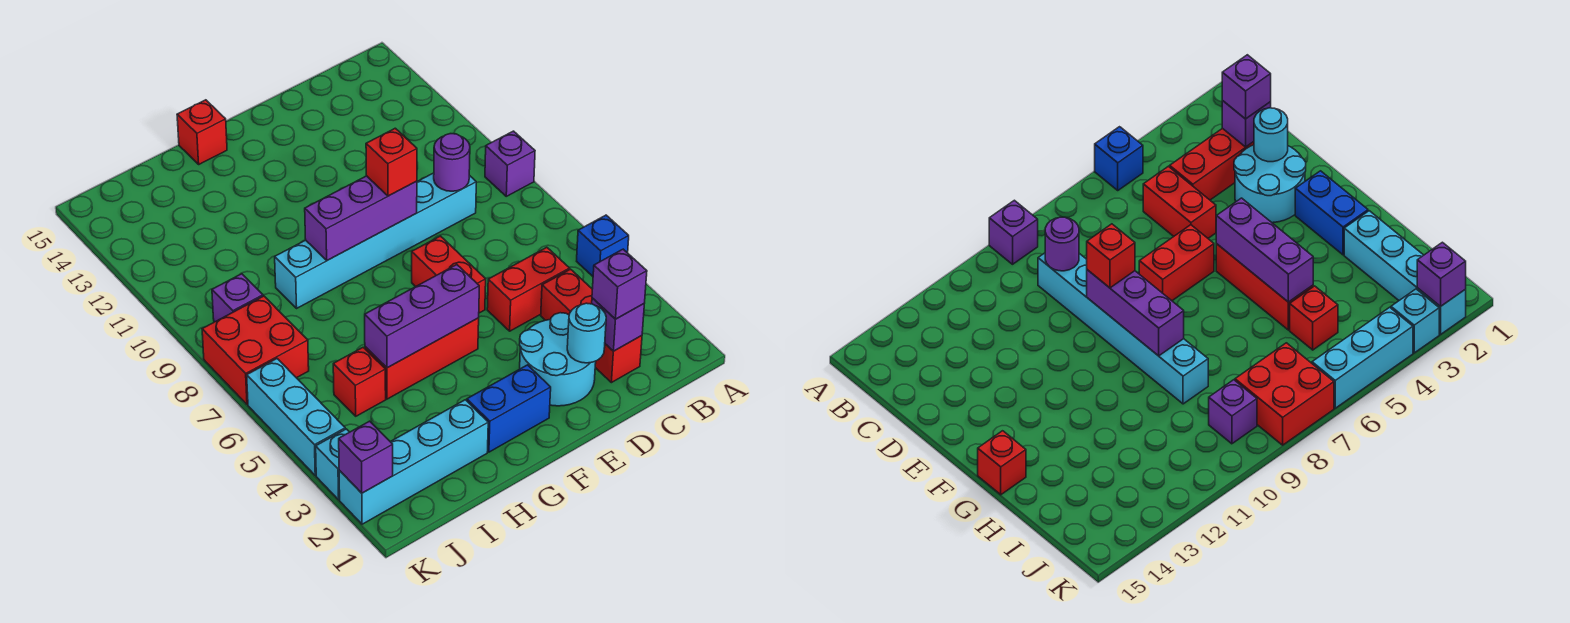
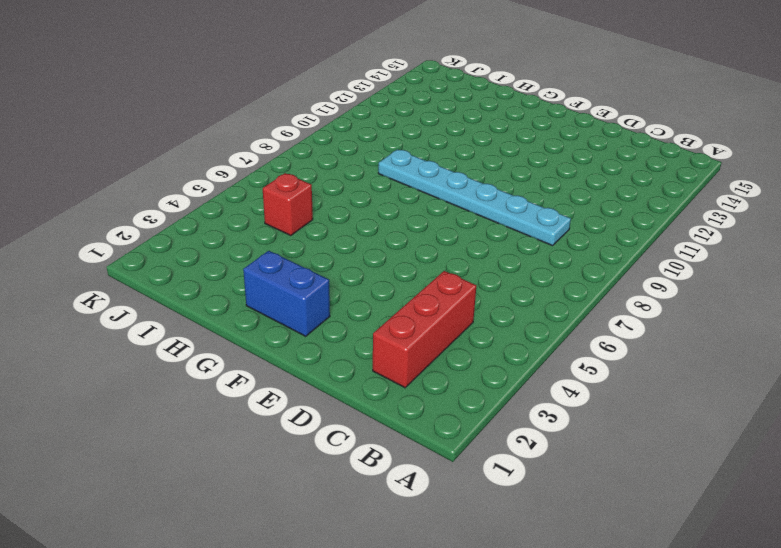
cyan 1x6 plate [378,149,571,246] -> cyan 1x6 brick [275,173,476,308]
none -> blue 1x1 brick [577,215,629,276]
none -> purple 1x1 brick [485,131,535,196]
none -> red 1x2 brick [487,247,570,331]

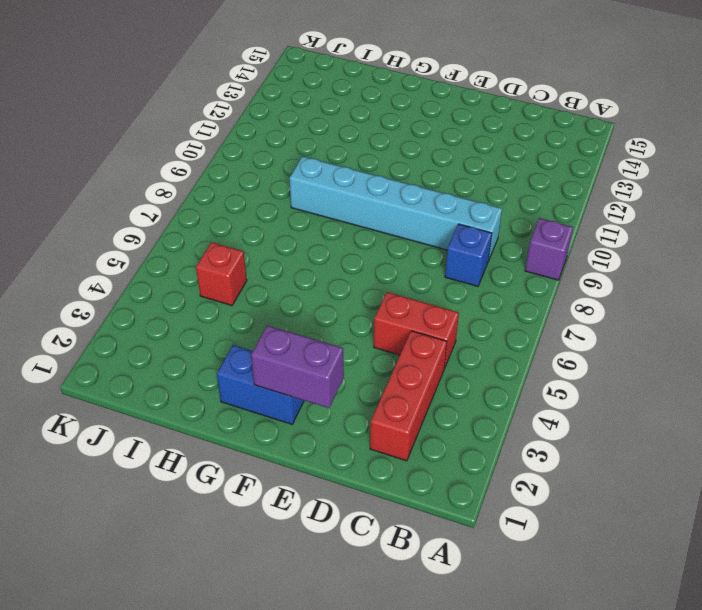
blue 1x1 brick [445,224,492,286] -> blue 1x1 brick moved to [577,215,629,276]
purple 1x2 brick [251,325,344,408] -> none
none -> cyan 2x2 round brick [519,313,596,406]
none -> red 1x2 brick [412,236,486,313]
none -> red 1x3 brick [365,318,479,399]

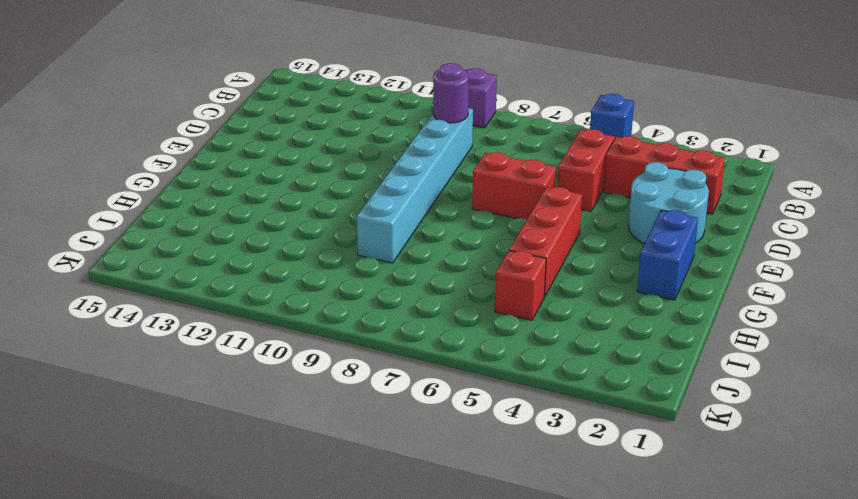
none -> red 1x1 brick [177,100,227,164]
none -> cyan 1x4 brick [339,400,488,524]
none -> red 2x2 brick [202,296,309,404]

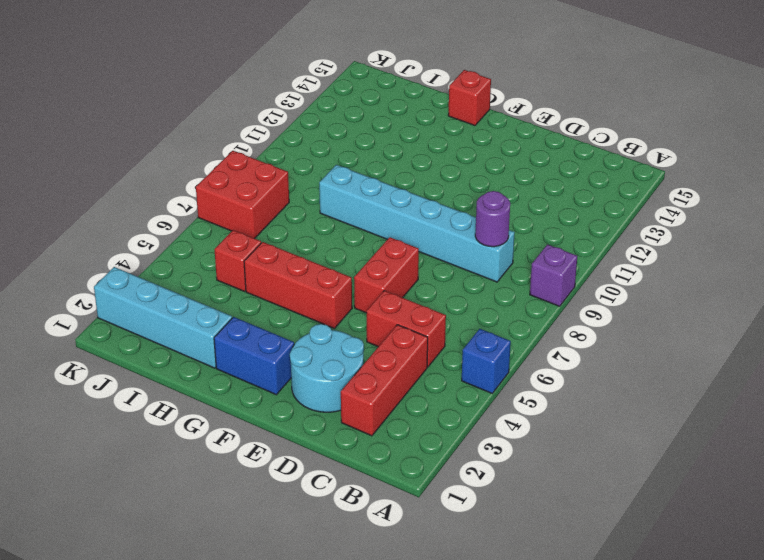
none -> purple 1x1 brick [212,274,263,322]
none -> cyan 1x1 brick [316,429,349,500]
none -> cyan 1x3 brick [247,359,345,475]

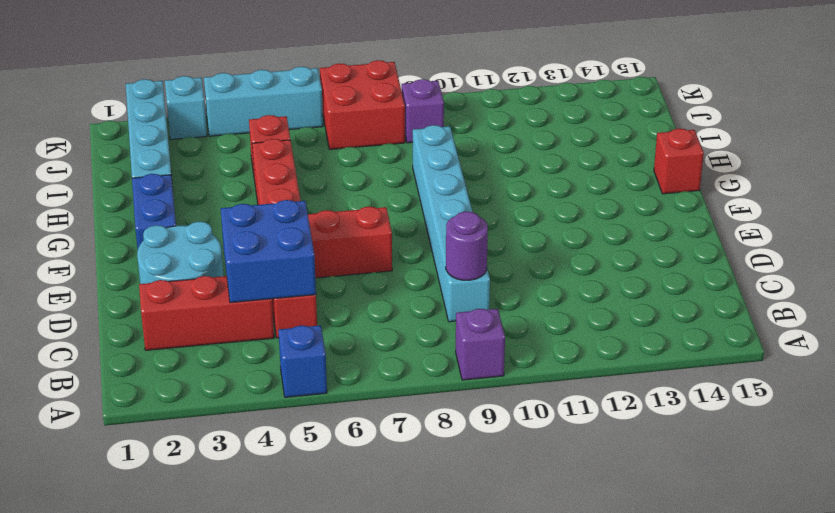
blue 2x2 brick [221,200,316,303] -> none
none -> purple 1x1 brick [592,298,644,351]
none -> cyan 1x1 round brick [567,303,606,363]
none -> purple 1x3 brick [305,176,417,260]

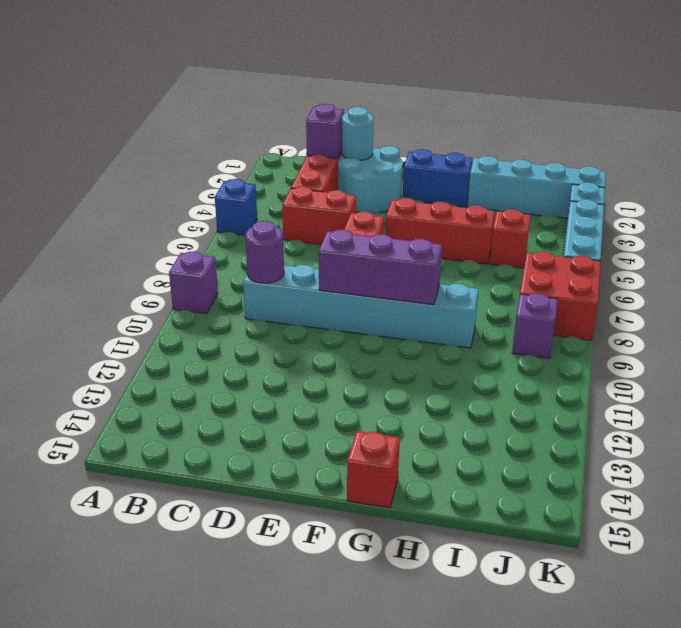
none -> purple 1x3 brick [365,265,479,368]
none -> purple 1x1 brick [339,421,393,493]
none -> purple 1x1 brick [592,249,647,319]

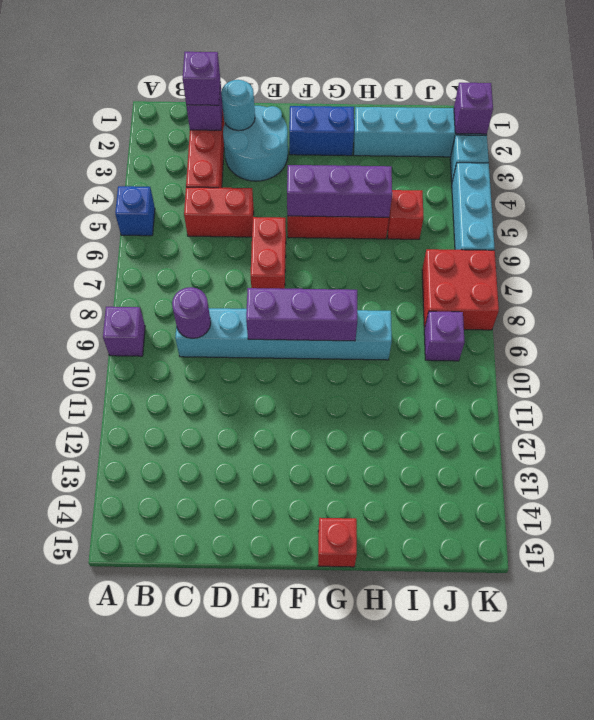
none -> red 1x1 brick [366,128,417,196]

